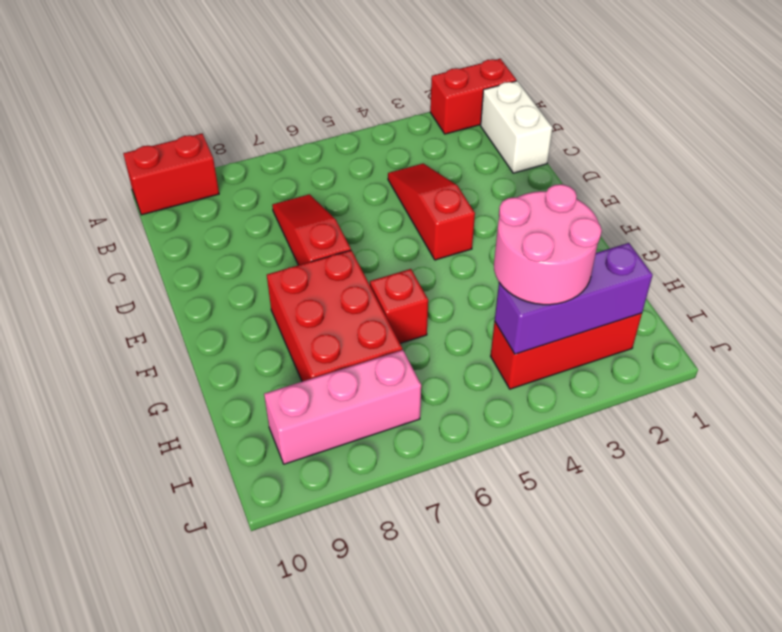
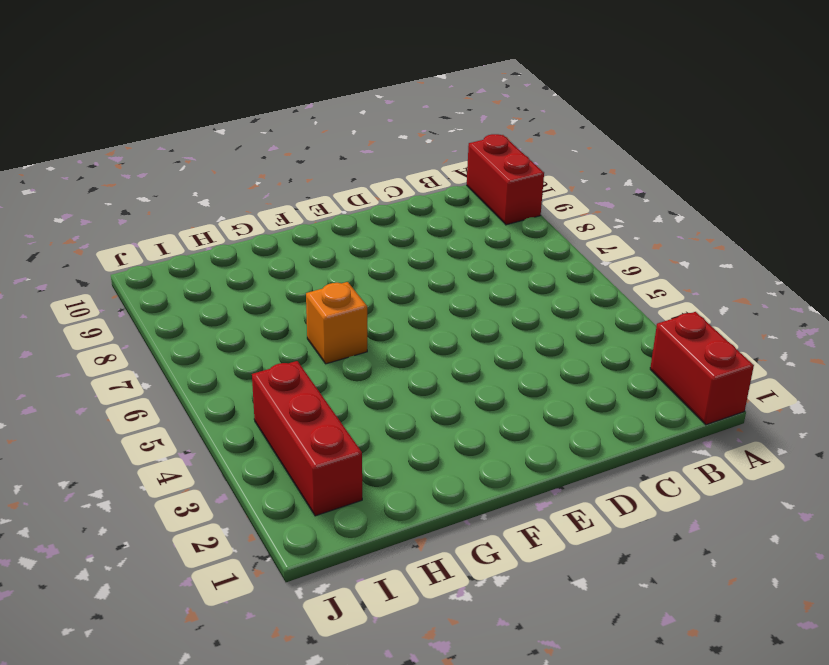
orange 1x1 brick [306,282,367,364] -> red 1x1 brick [370,269,428,343]
none -> white 1x2 brick [481,81,553,173]
none -> red 1x3 slope [388,163,475,260]

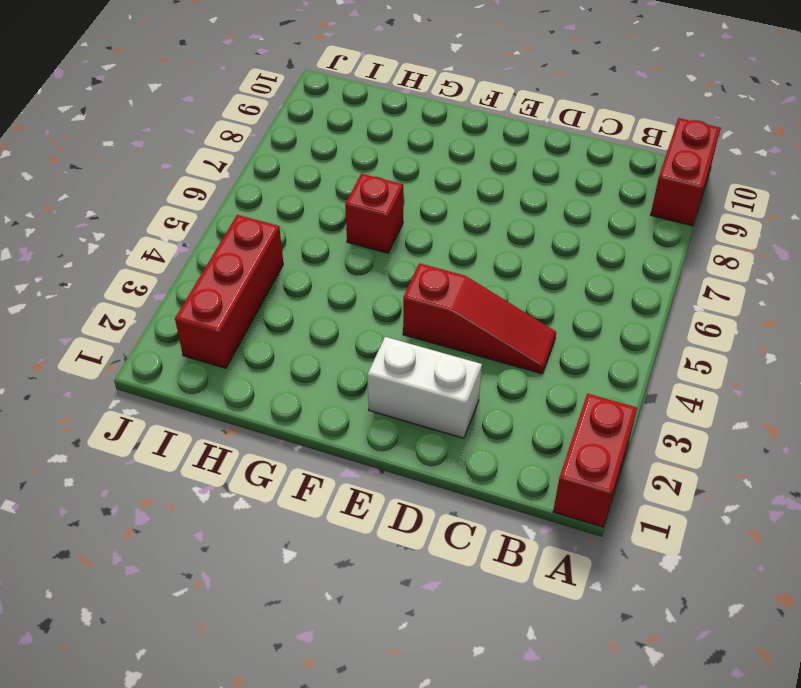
white 1x2 brick [368,337,482,438] -> white 1x2 brick moved to [481,81,553,173]
none -> red 1x3 slope [272,194,351,265]
none -> red 2x3 brick [267,250,402,381]

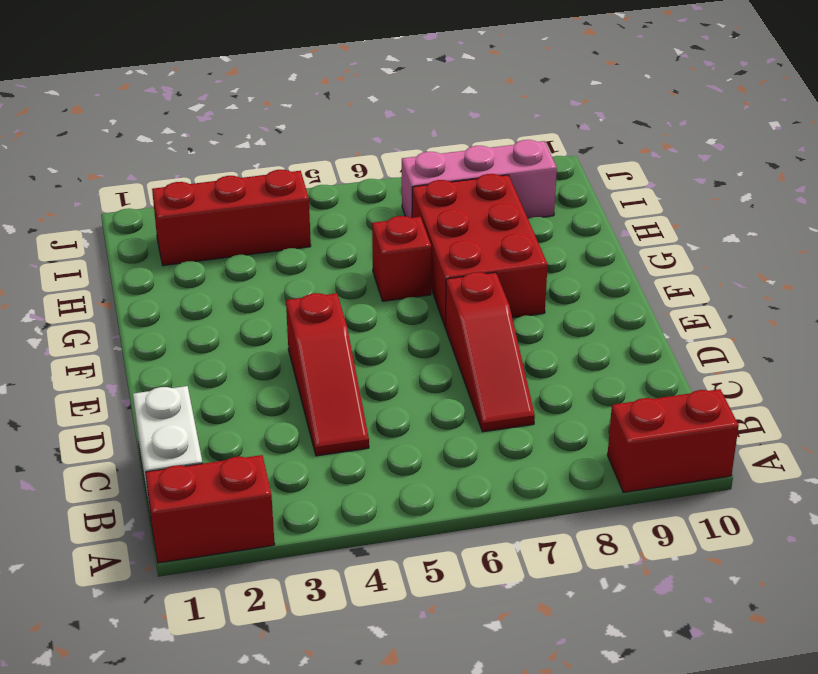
none -> purple 1x3 brick [495,243,653,354]
none -> pink 2x2 round brick [494,184,602,305]

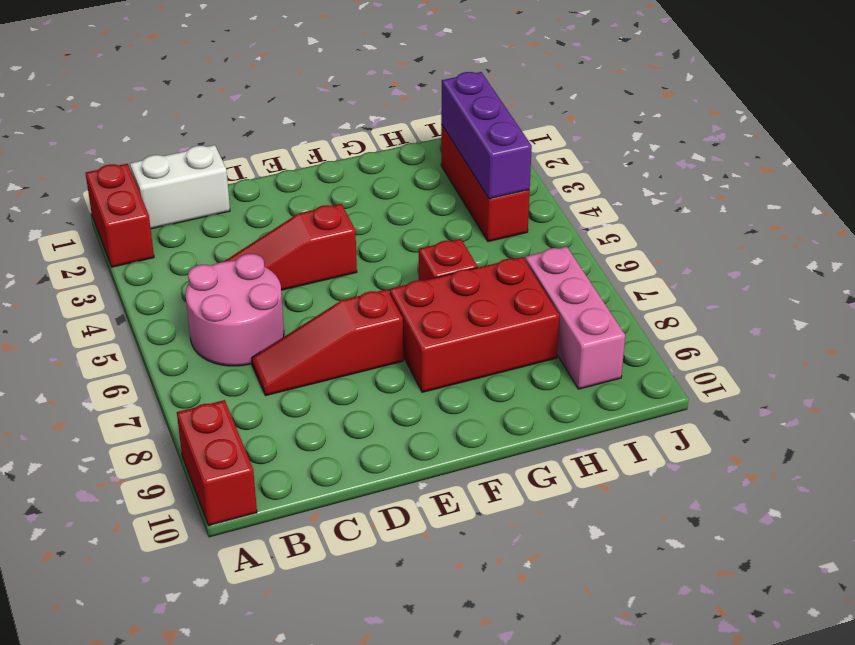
pink 2x2 round brick [186,254,284,366] -> pink 2x2 round brick moved to [494,184,602,305]

